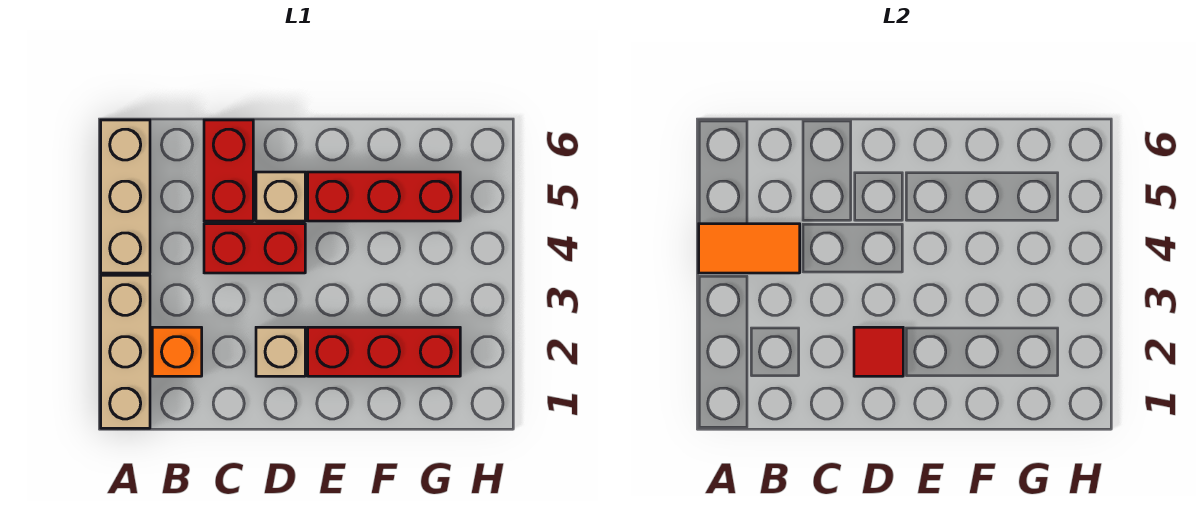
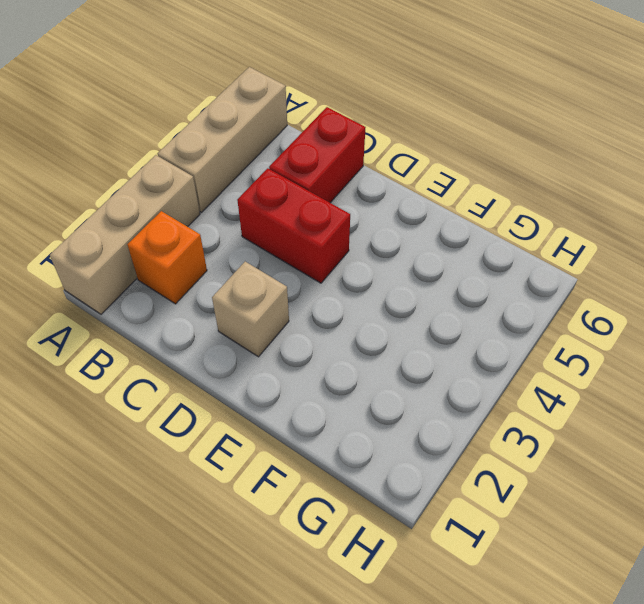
none -> tan 1x1 brick [256,172,305,221]
none -> red 1x3 brick [308,327,460,376]

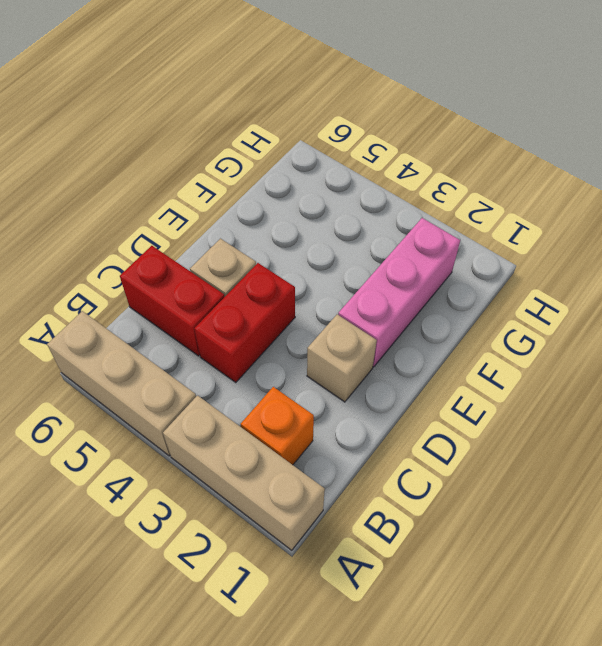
pink 1x3 brick [338,218,460,367] -> red 1x3 brick [308,327,460,376]
none -> red 1x3 brick [308,172,460,221]
none -> orange 1x2 tile [699,224,800,273]

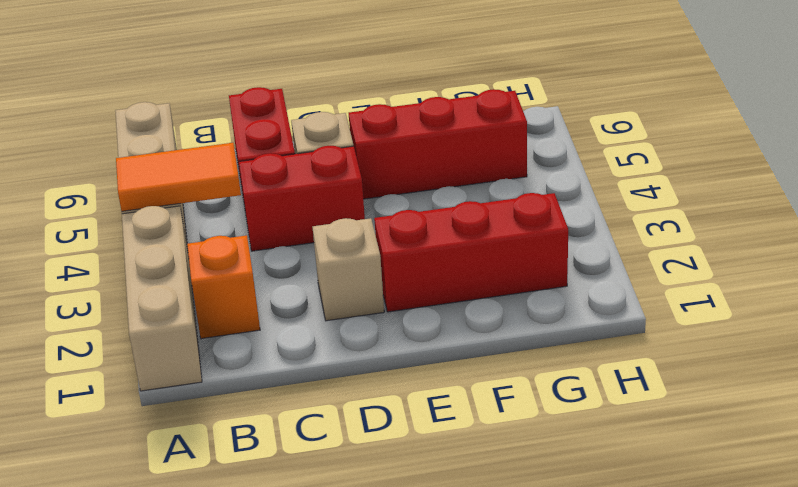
none -> red 1x1 tile [854,327,903,376]

